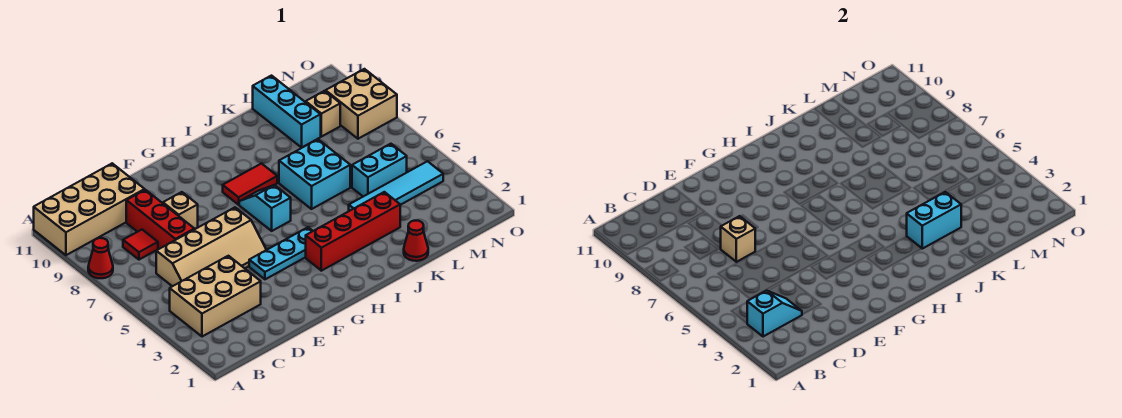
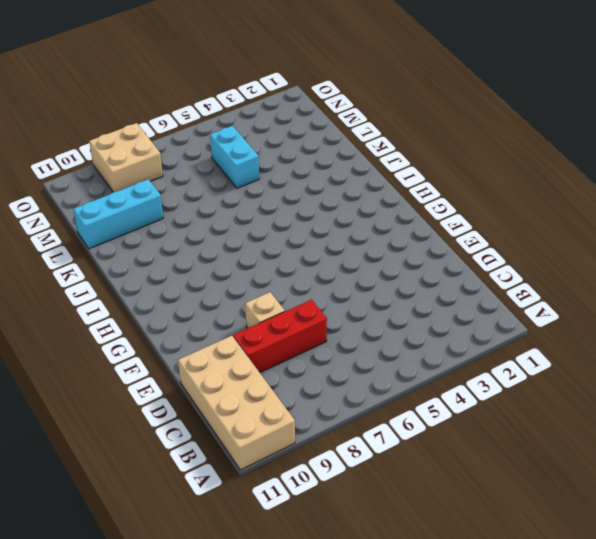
none -> red 1x1 cone [88,238,113,278]
none -> tan 2x3 brick [170,256,261,337]
none -> tan 2x4 slope [156,207,266,286]

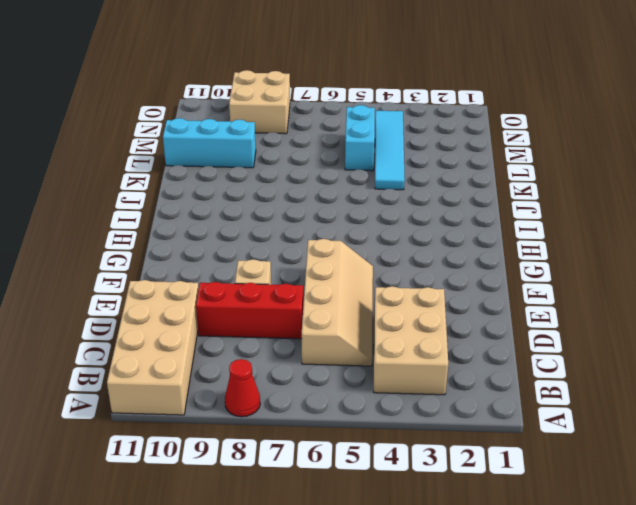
none -> red 1x1 tile [123,230,158,260]
none -> cyan 1x3 plate [249,227,312,279]
none -> red 1x4 brick [306,192,400,271]

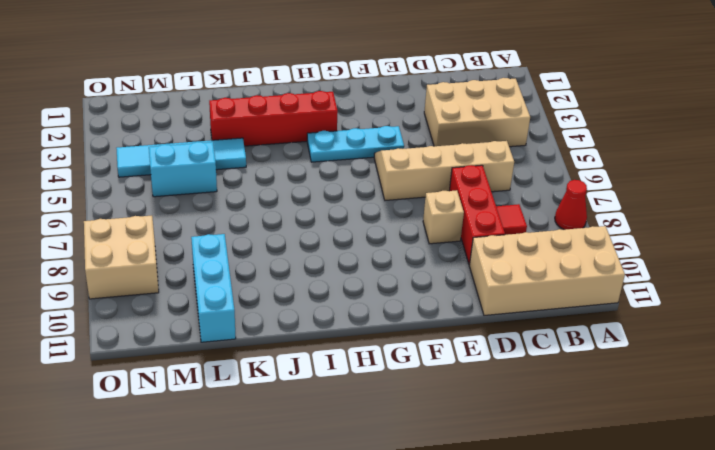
none -> cyan 1x2 slope [239,185,291,231]
none -> red 1x2 tile [223,164,277,205]
none -> cyan 2x2 brick [279,139,350,209]

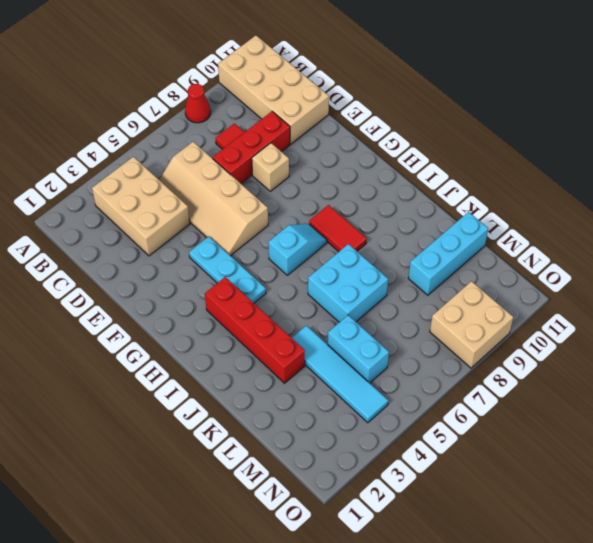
none -> red 1x1 cone [404,221,428,261]
none -> tan 1x1 brick [306,91,340,137]
none -> cyan 1x2 slope [747,291,802,337]

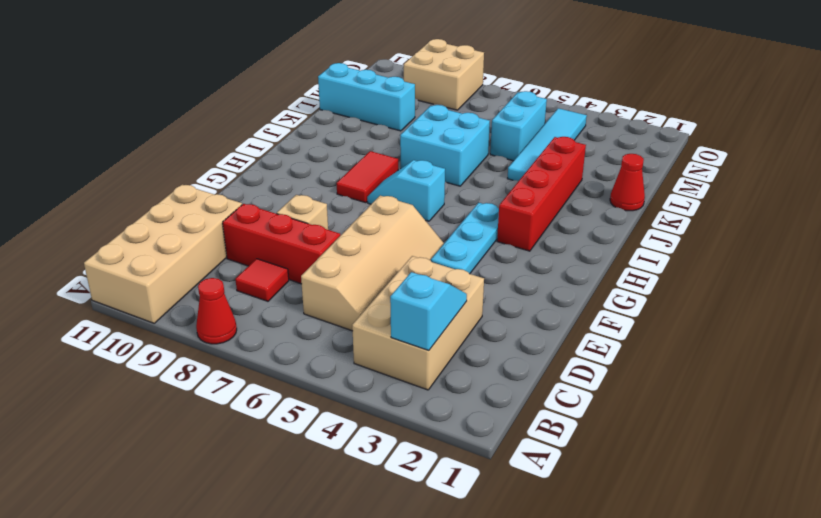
none -> tan 1x1 brick [306,91,340,137]
none -> tan 1x1 brick [721,216,755,262]
none -> cyan 1x2 brick [907,192,961,249]

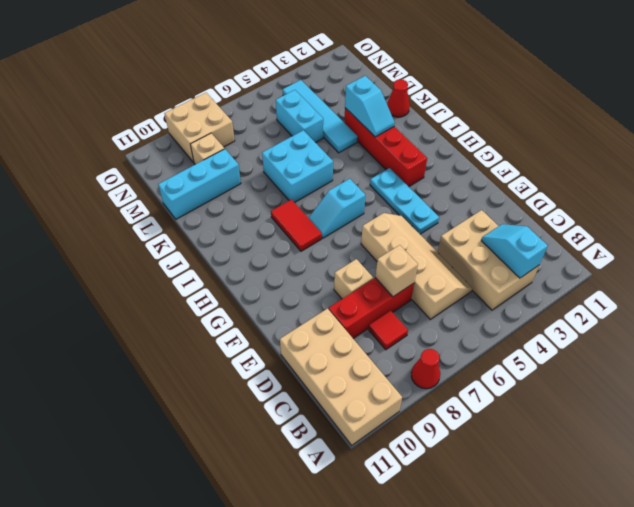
cyan 1x2 slope [345,76,395,137] -> cyan 1x2 brick [907,192,961,249]

